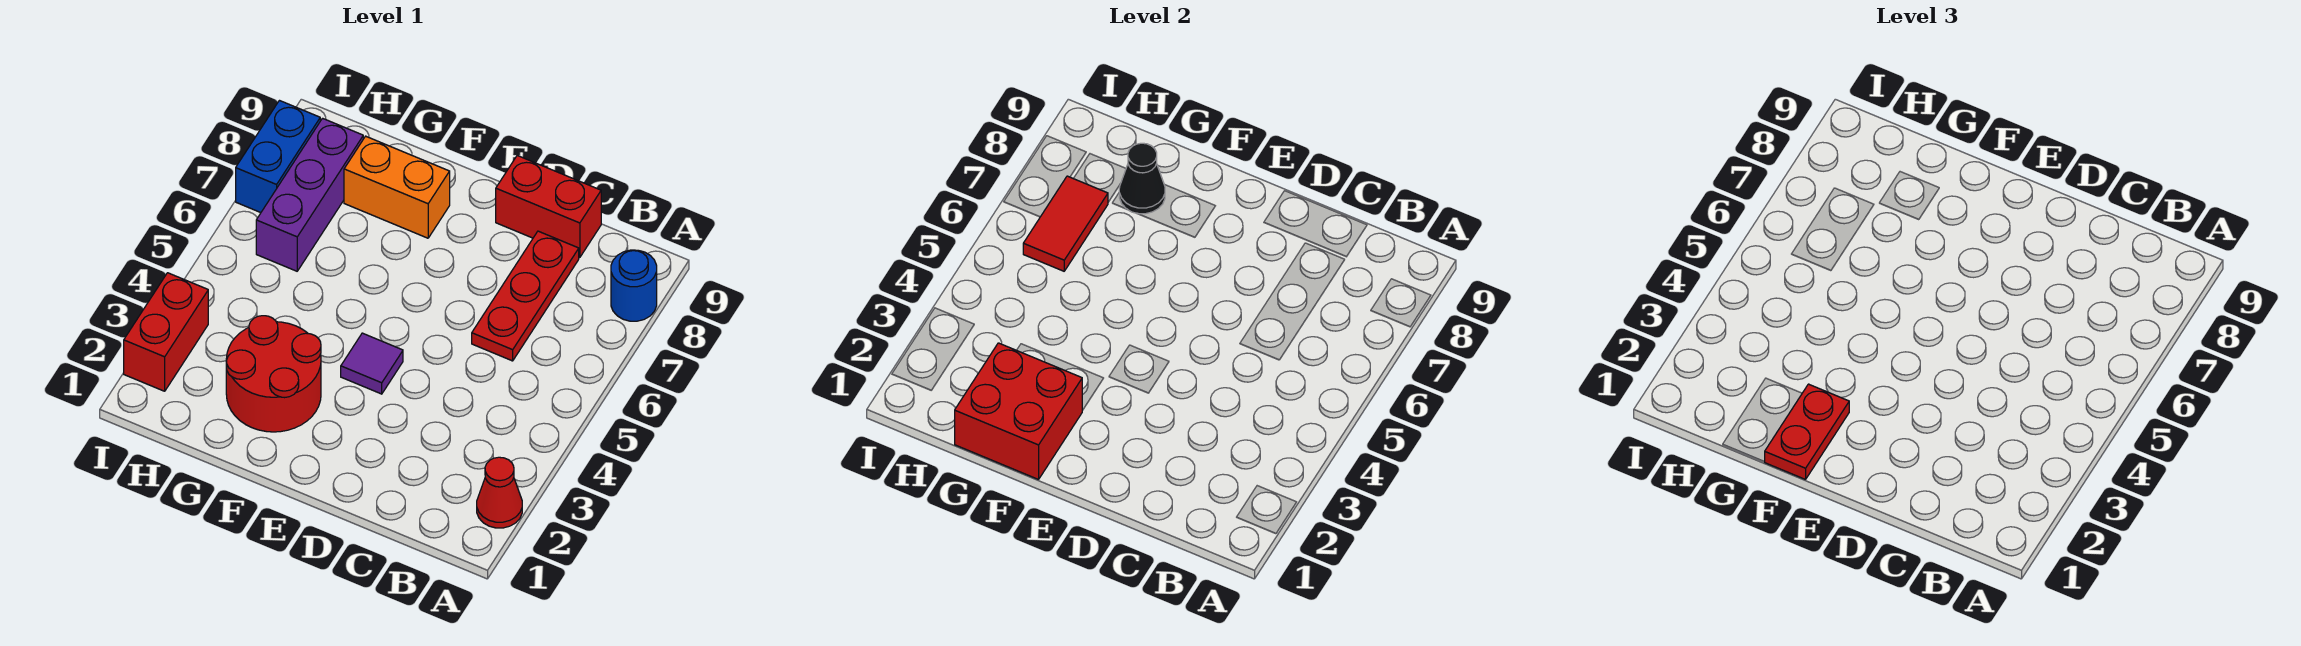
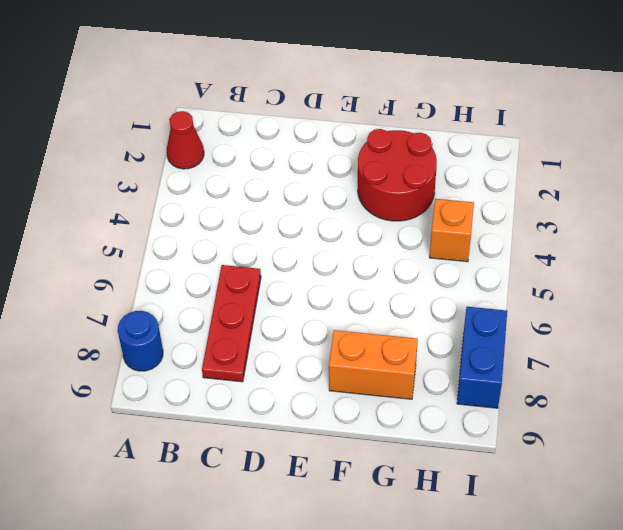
orange 1x1 brick [430,199,474,262] -> none
none -> red 1x2 brick [496,156,601,258]
none -> purple 1x1 tile [341,333,403,394]
none -> purple 1x3 brick [256,118,363,271]

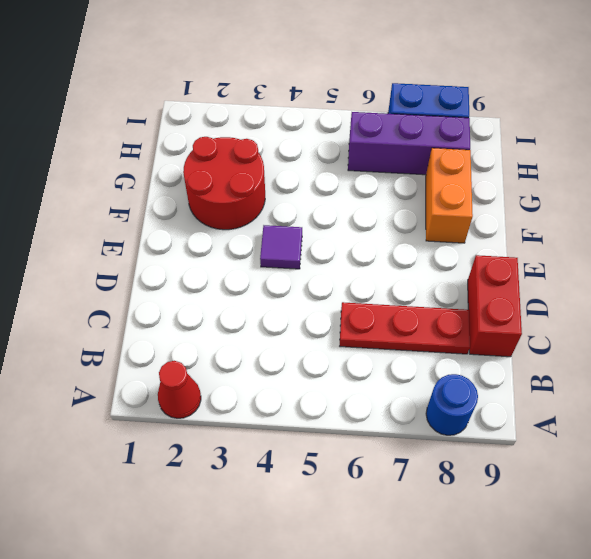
none -> red 1x2 brick [124,273,208,391]
none -> red 2x2 brick [955,343,1082,479]
none -> black 1x1 cone [1119,143,1165,214]

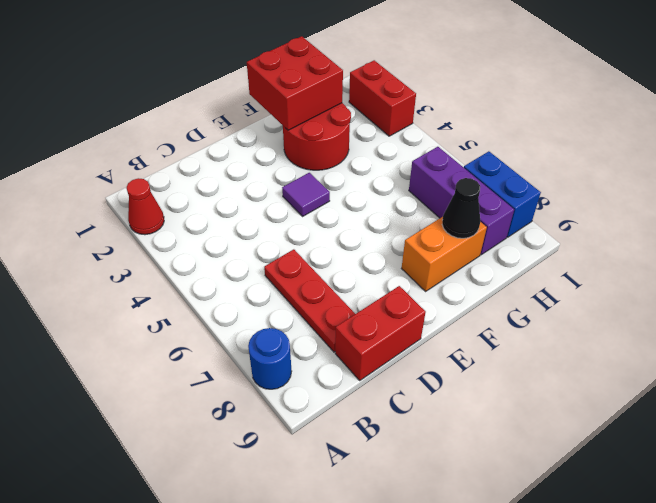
none -> red 1x2 tile [1023,176,1108,271]
none -> red 1x2 plate [1765,384,1849,479]

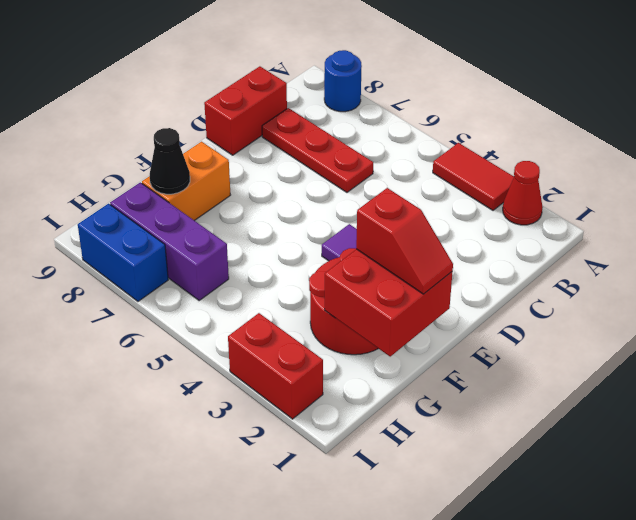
red 1x2 tile [433,143,514,210] -> red 1x2 tile moved to [1023,176,1108,271]
red 1x2 slope [356,188,453,294] -> red 1x2 plate [1765,384,1849,479]

